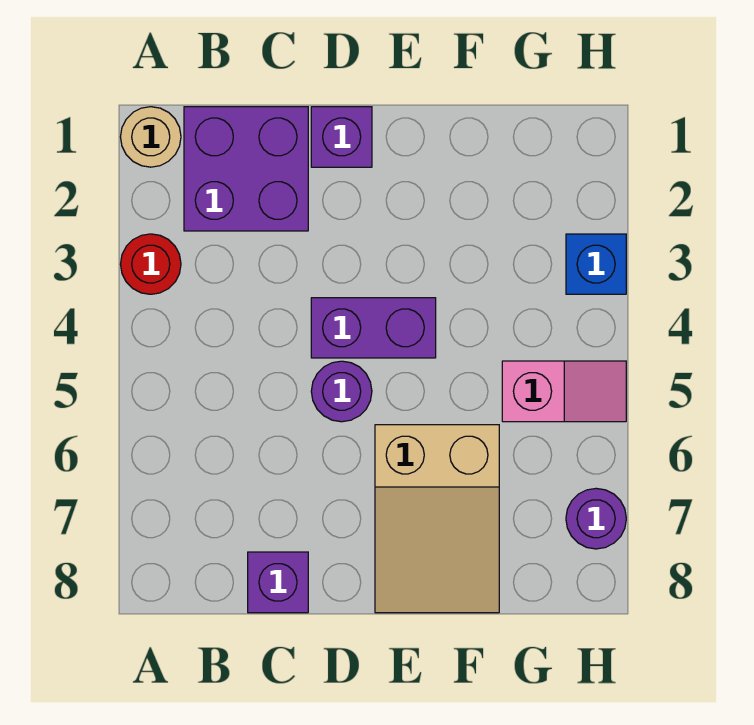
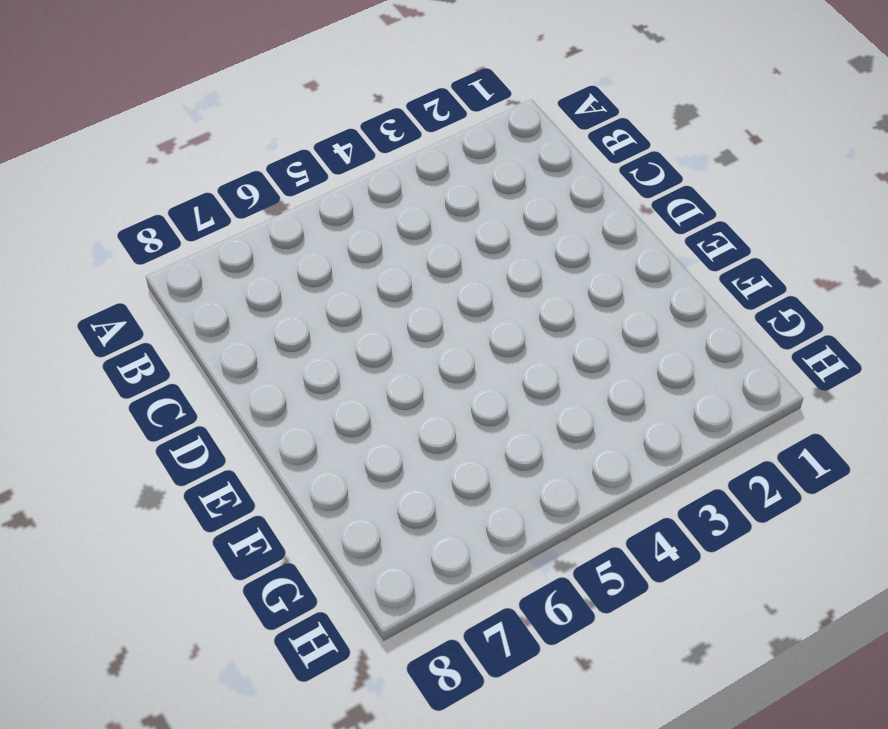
none -> tan 1x1 round brick [121,107,181,167]
none -> red 1x1 round brick [121,234,181,294]

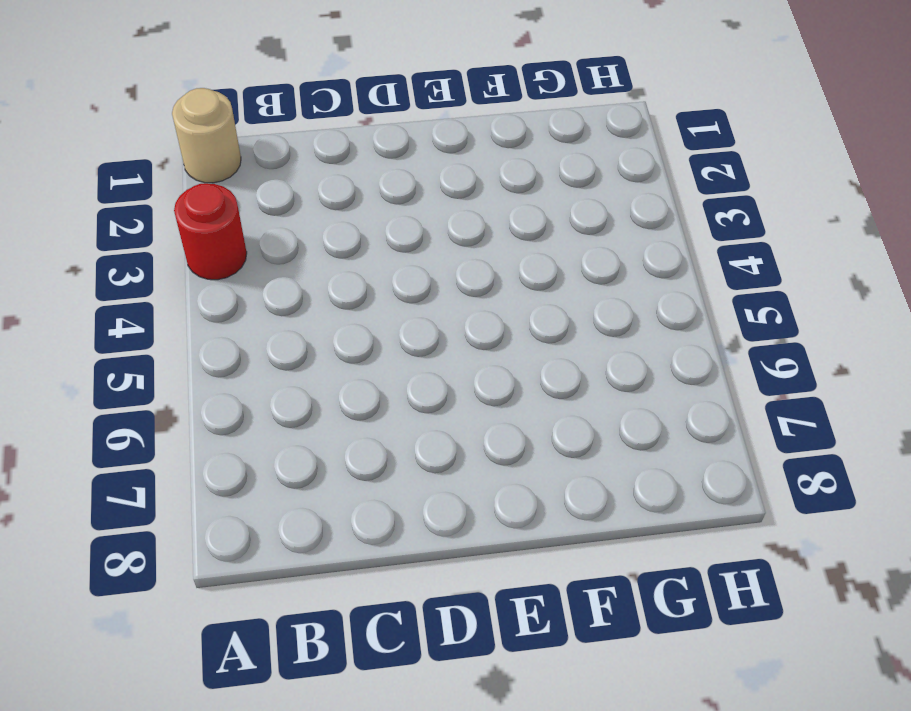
none -> purple 2x2 brick [184,107,308,231]
none -> purple 1x1 brick [248,552,308,613]

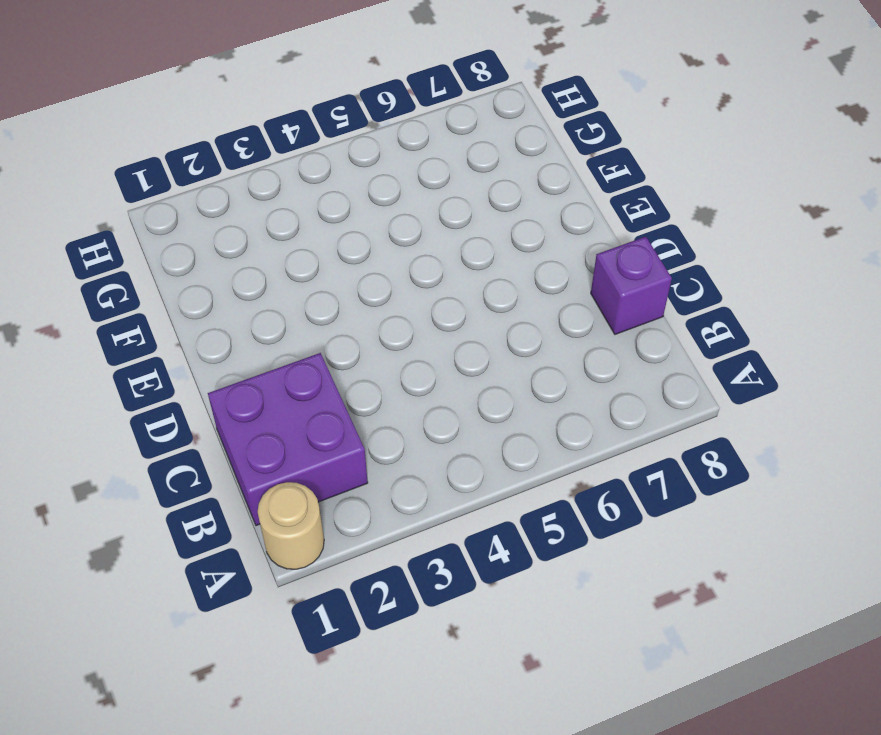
none -> red 1x1 round brick [121,234,181,294]
none -> purple 1x1 brick [311,107,372,167]

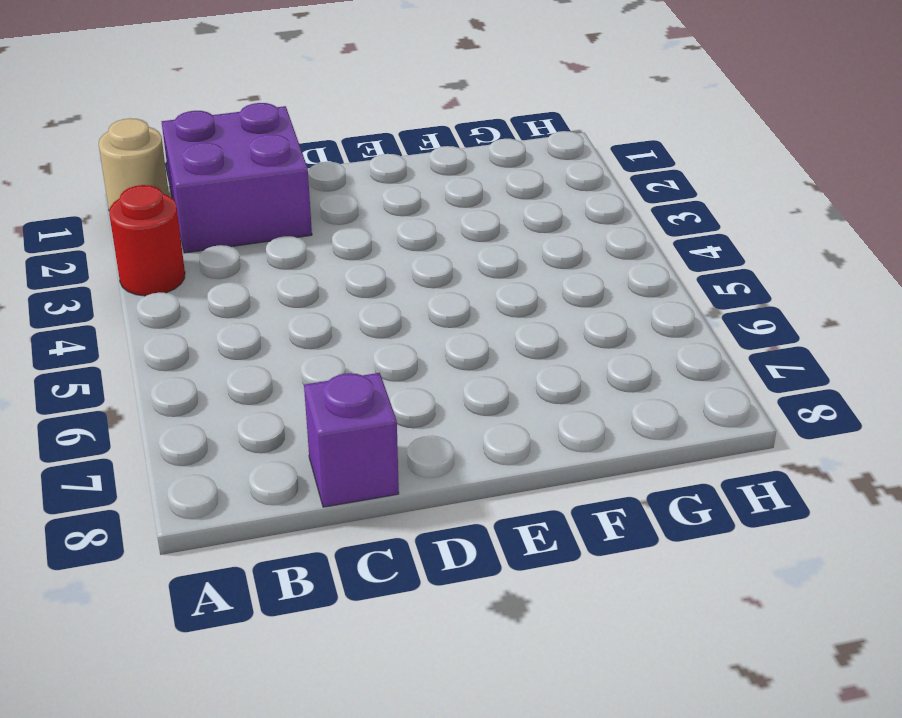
none -> purple 1x1 brick [311,107,372,167]
none -> purple 1x2 brick [311,298,436,358]

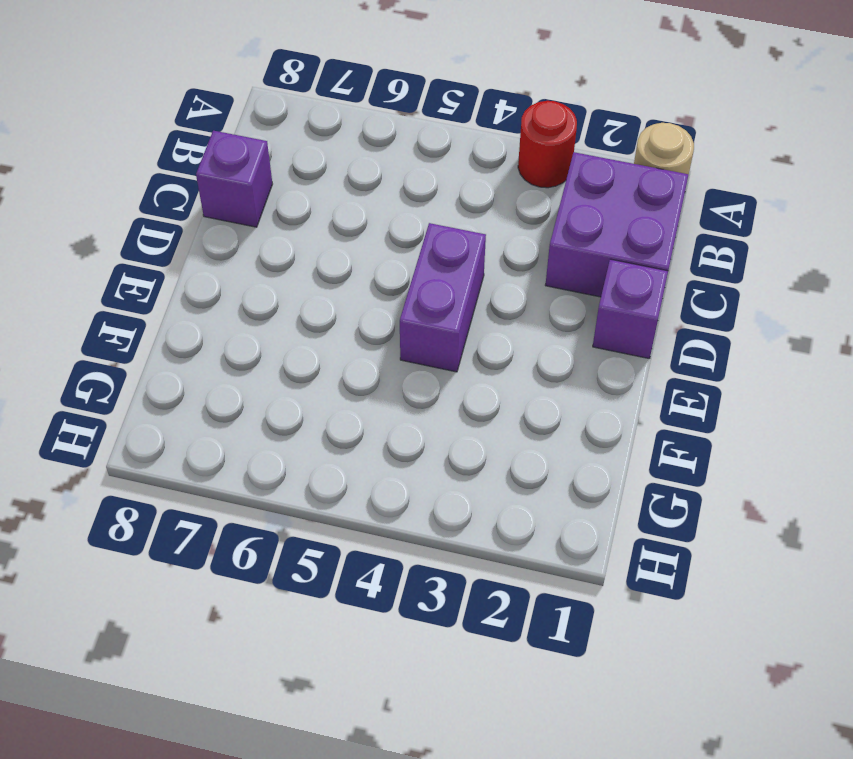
none -> purple 1x1 round brick [311,361,372,422]
none -> tan 2x3 slope [375,425,499,613]

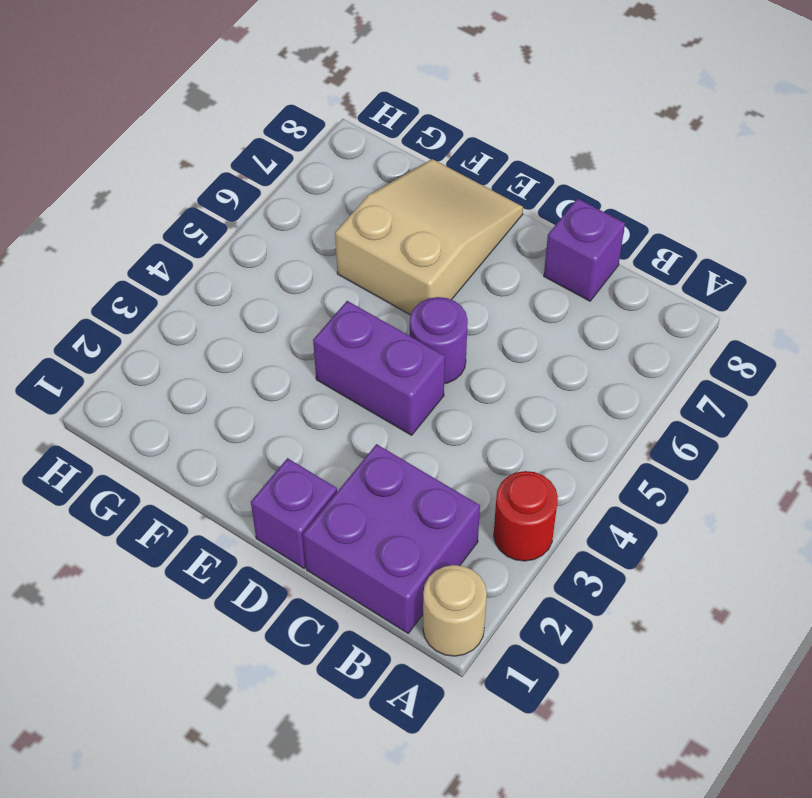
none -> pink 1x2 slope [502,361,626,422]
none -> blue 1x1 brick [566,234,626,294]

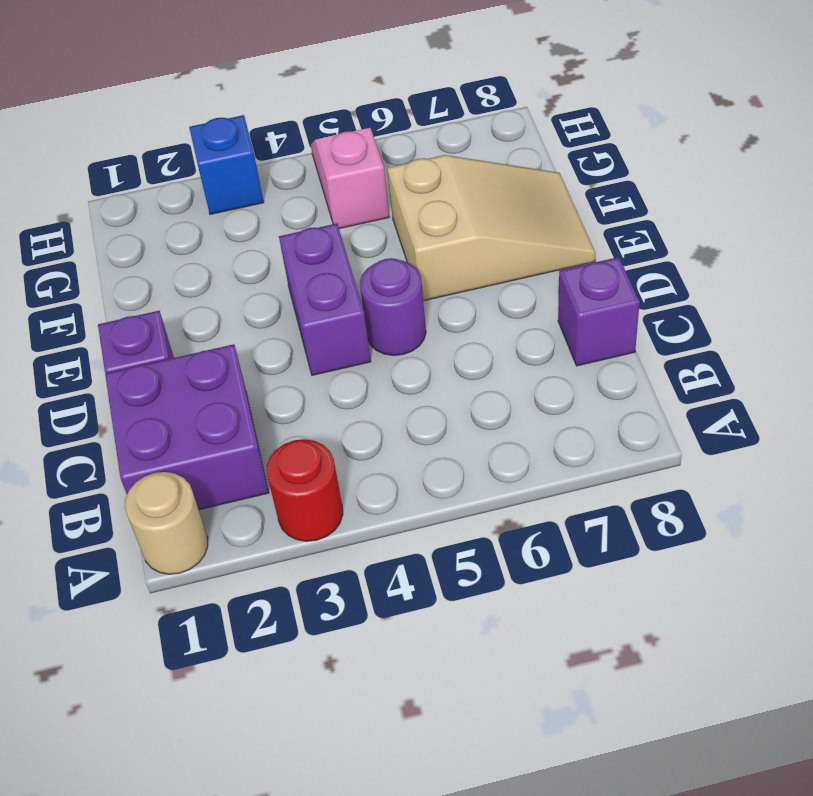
none -> purple 1x1 round brick [566,488,626,549]

